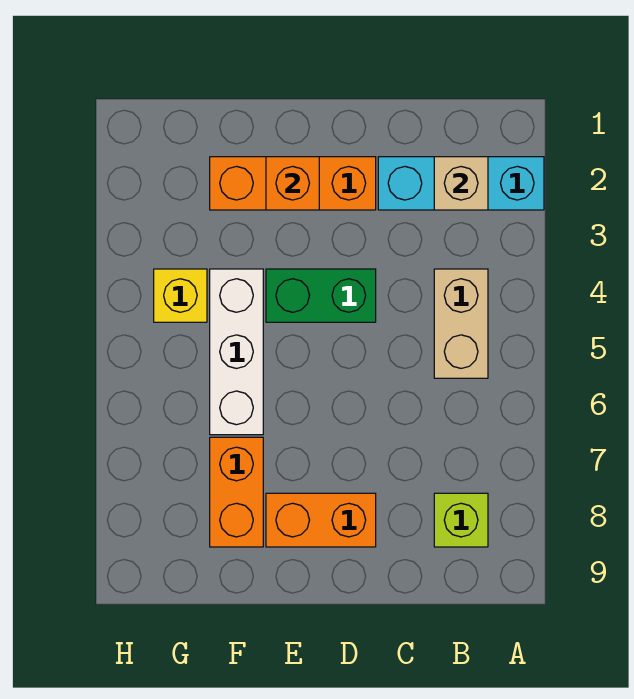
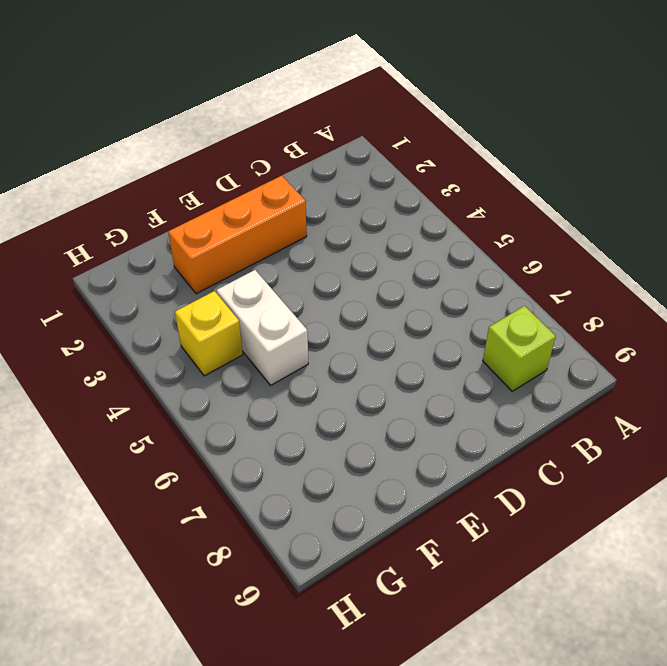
white 1x2 brick [217,270,308,385] -> white 1x3 brick [210,269,263,435]
none -> cyan 1x3 brick [378,157,544,210]
none -> tan 1x2 brick [434,269,488,378]

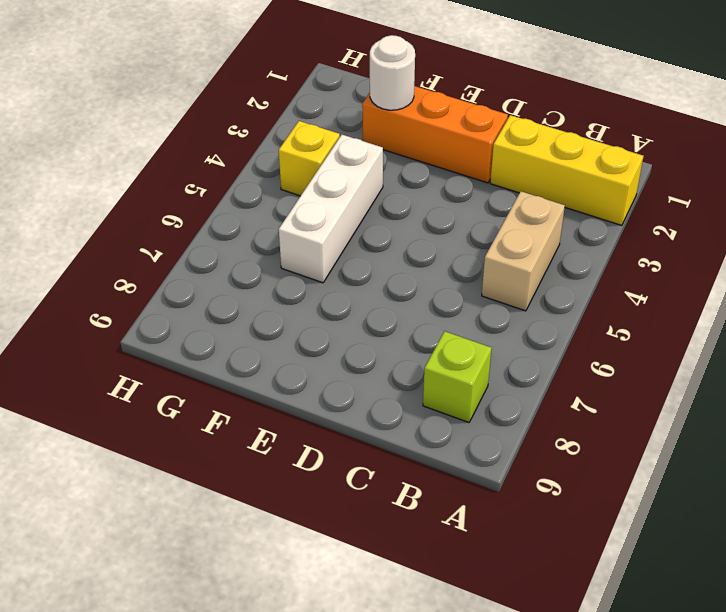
yellow 1x3 brick [490,115,643,225] -> cyan 1x3 brick [378,157,544,210]
white 1x1 round brick [370,35,415,110] -> none
none -> green 1x2 brick [266,269,376,322]
none -> orange 1x2 brick [266,493,376,547]

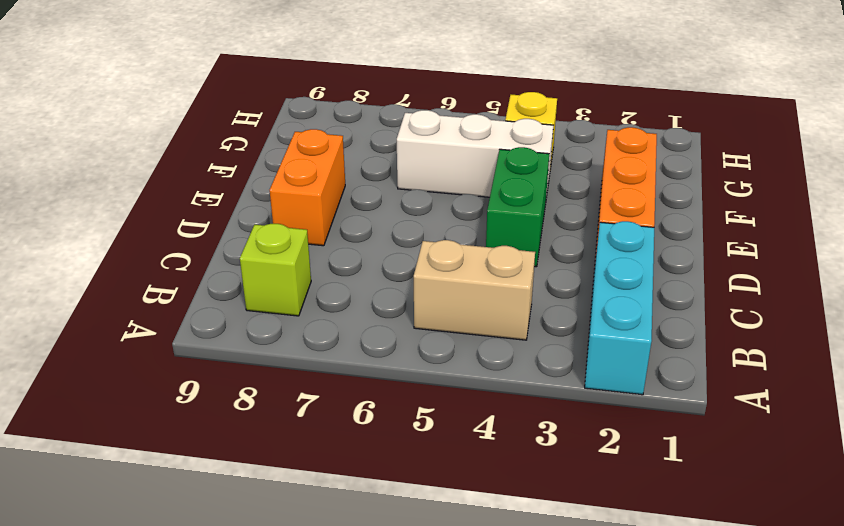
none -> orange 1x2 brick [210,437,263,547]
none -> tan 1x1 brick [434,157,488,210]

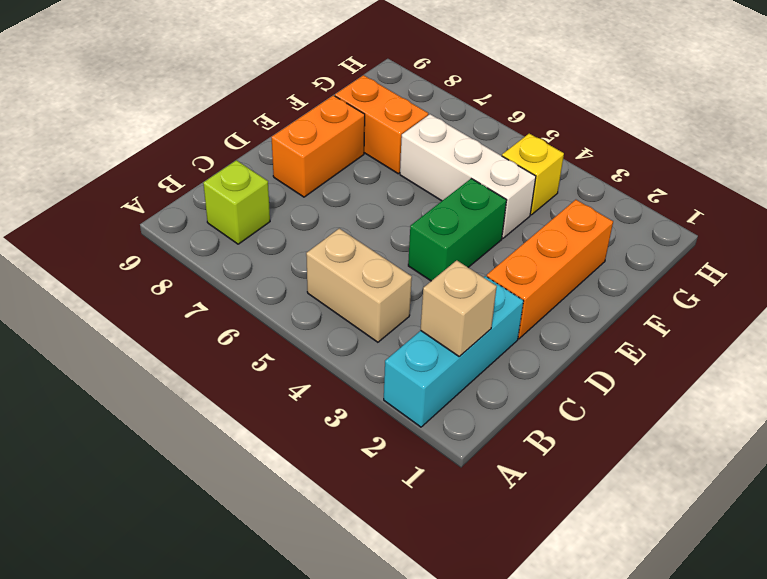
none -> orange 1x1 brick [266,157,319,210]

